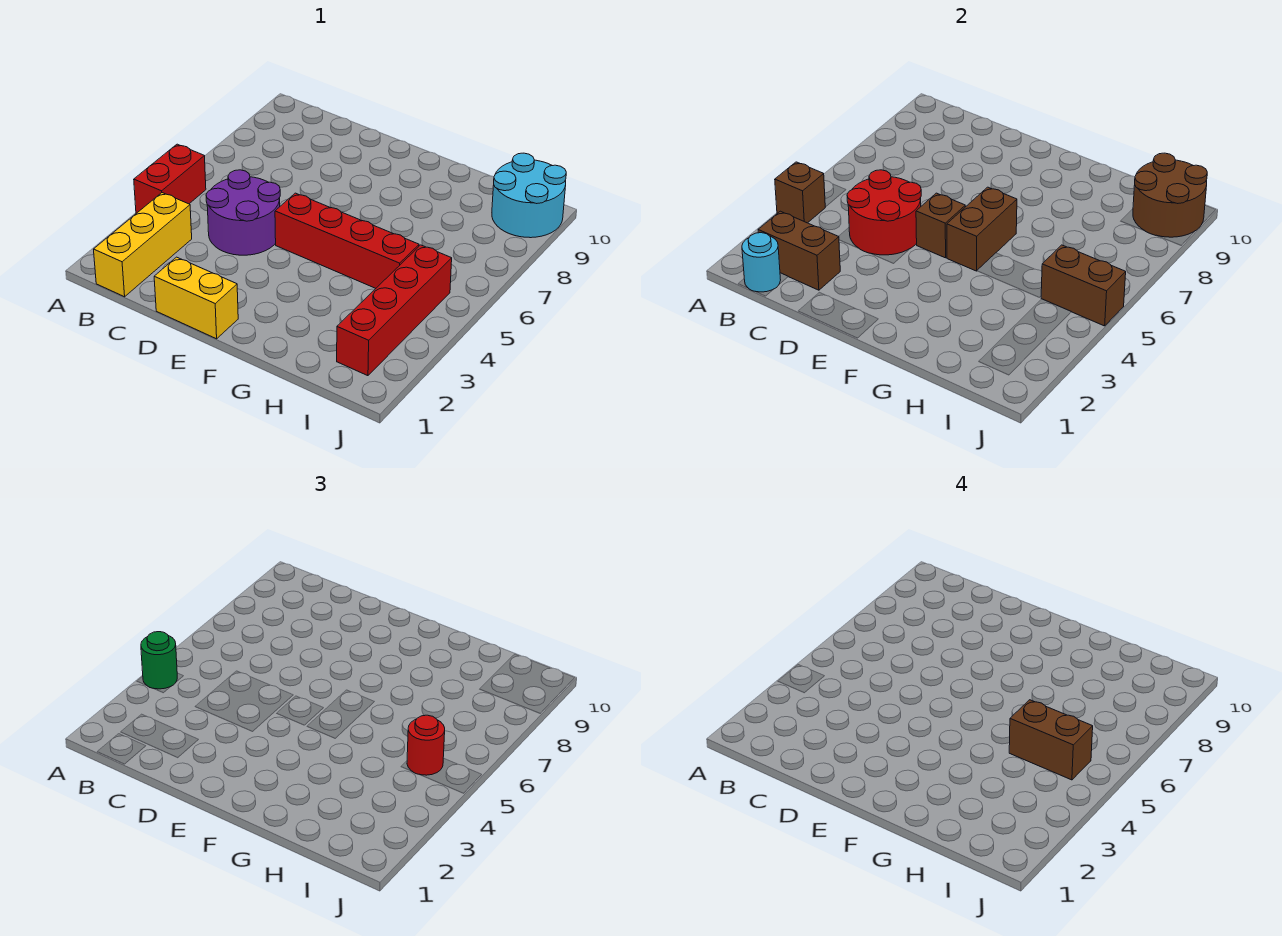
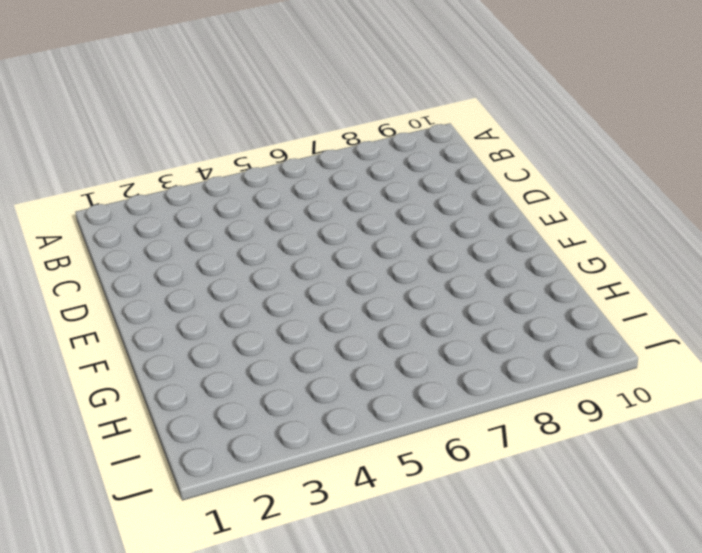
none -> red 1x2 brick [134,144,206,213]
none -> yellow 1x3 brick [94,193,192,297]
none -> purple 2x2 round brick [206,170,280,255]

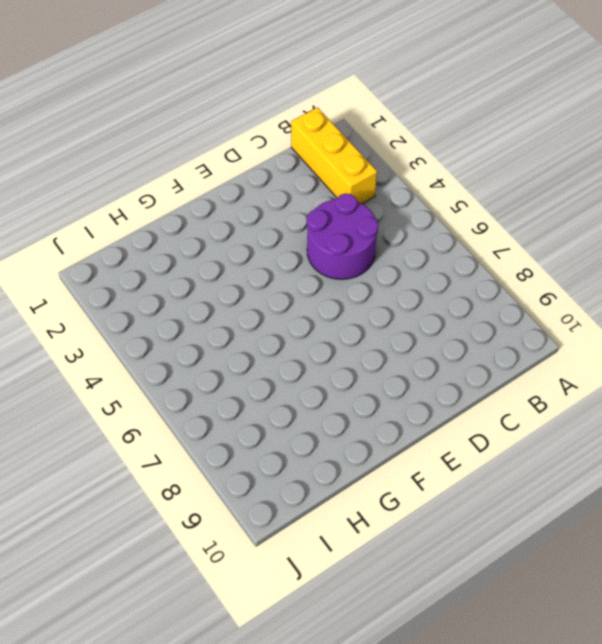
none -> red 1x2 brick [134,144,206,213]
none -> yellow 1x2 brick [154,257,238,339]
none -> red 1x4 brick [275,193,419,288]

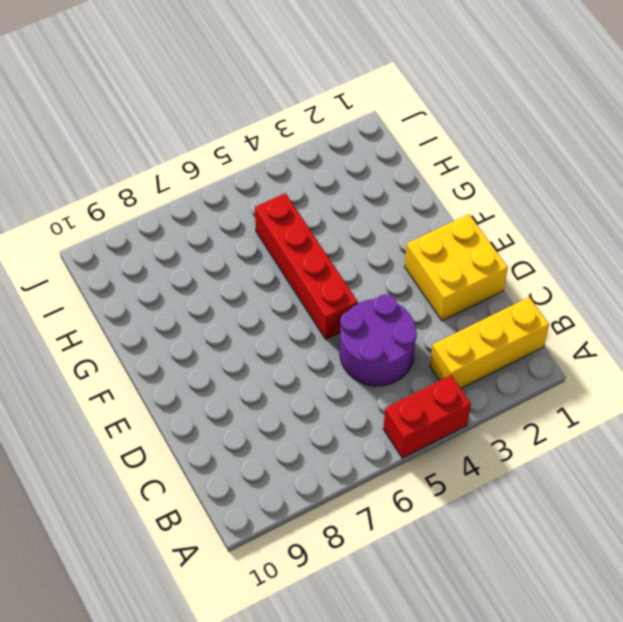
yellow 2x2 brick [405,214,508,321] -> yellow 1x2 brick [154,257,238,339]
none -> red 1x4 brick [337,245,452,376]
none -> cyan 2x2 round brick [492,153,566,238]
none -> brown 1x1 brick [775,162,825,223]

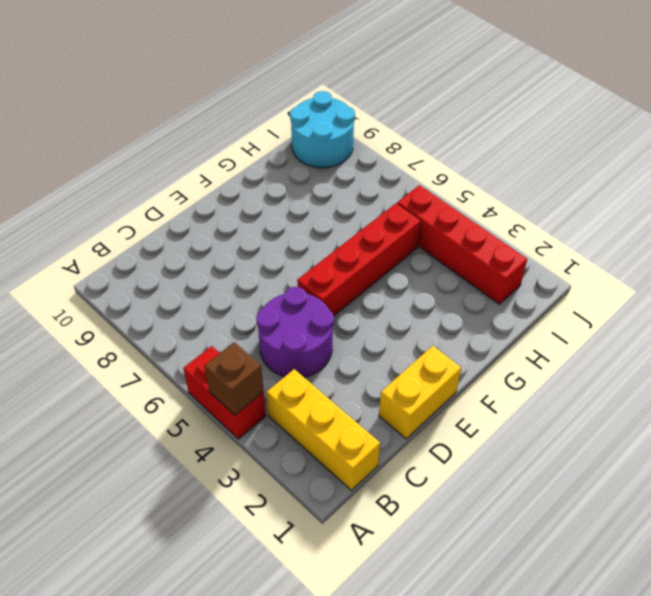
none -> cyan 1x1 round brick [742,233,780,292]
none -> brown 1x2 brick [758,211,840,290]
none -> red 2x2 round brick [847,170,921,255]

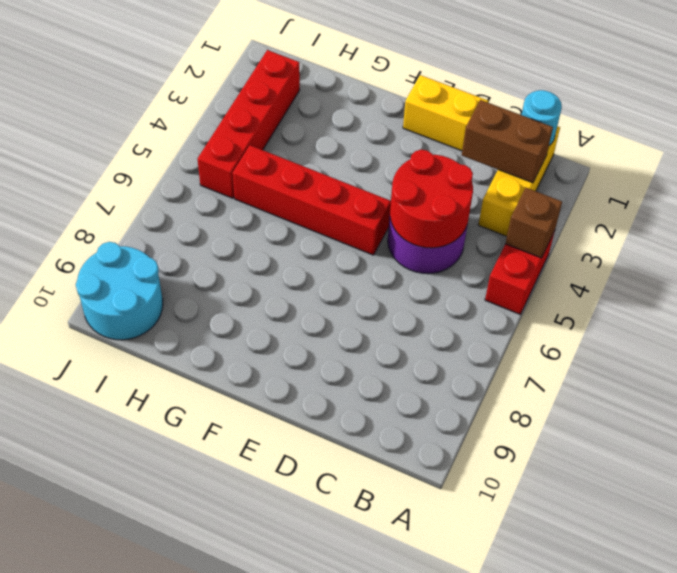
none -> brown 1x1 brick [916,193,965,258]
none -> brown 1x2 brick [947,187,1017,271]
none -> brown 1x2 brick [1041,245,1126,326]

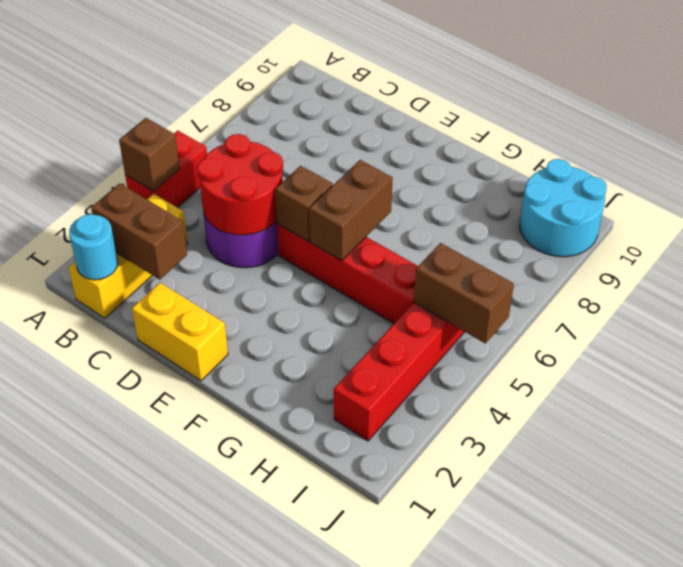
none -> brown 2x2 round brick [1133,153,1207,237]
none -> green 1x1 round brick [141,632,177,689]
none -> red 1x1 round brick [407,715,445,775]

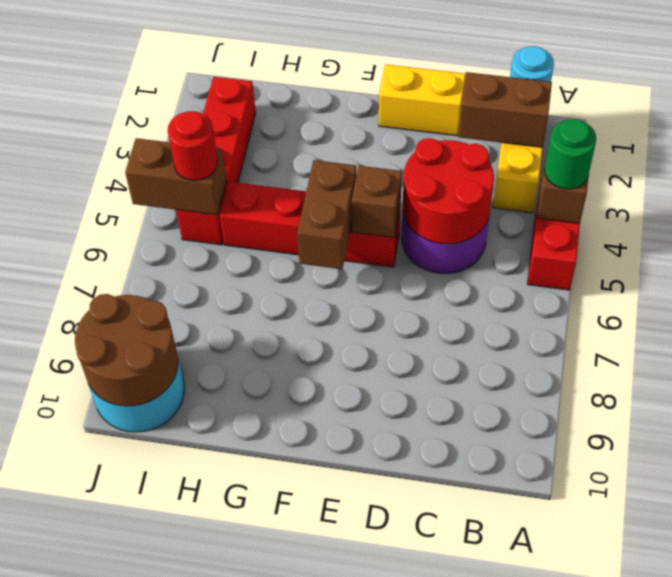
none -> brown 1x2 brick [1009,700,1093,780]

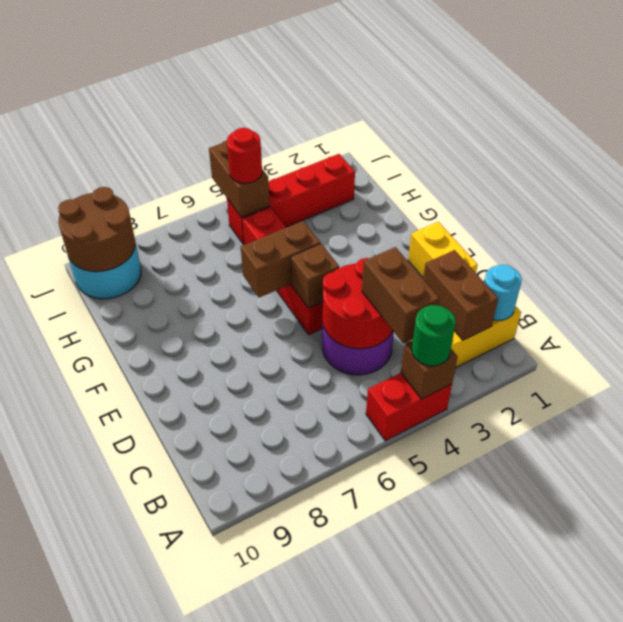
brown 1x2 brick [362,247,440,343] -> brown 1x2 brick moved to [1009,700,1093,780]

